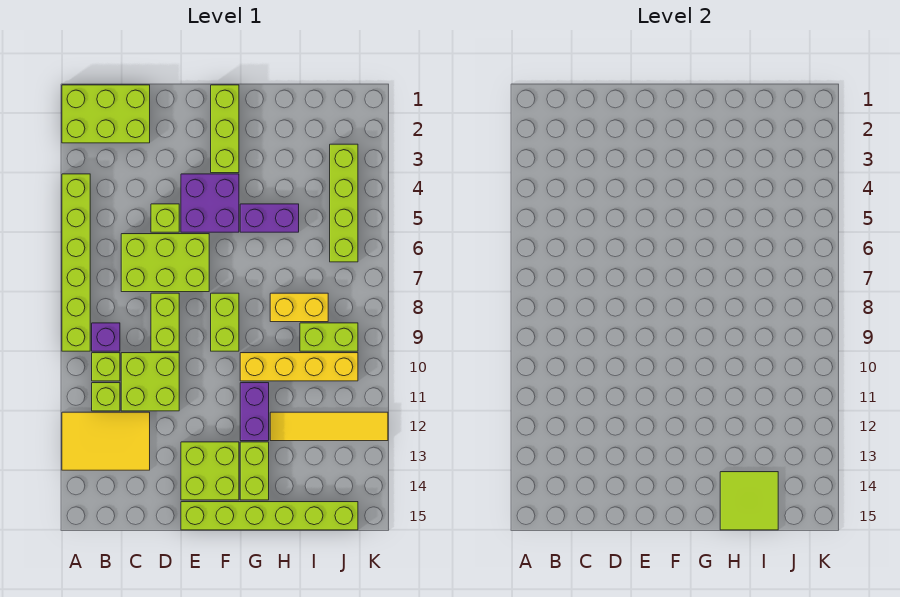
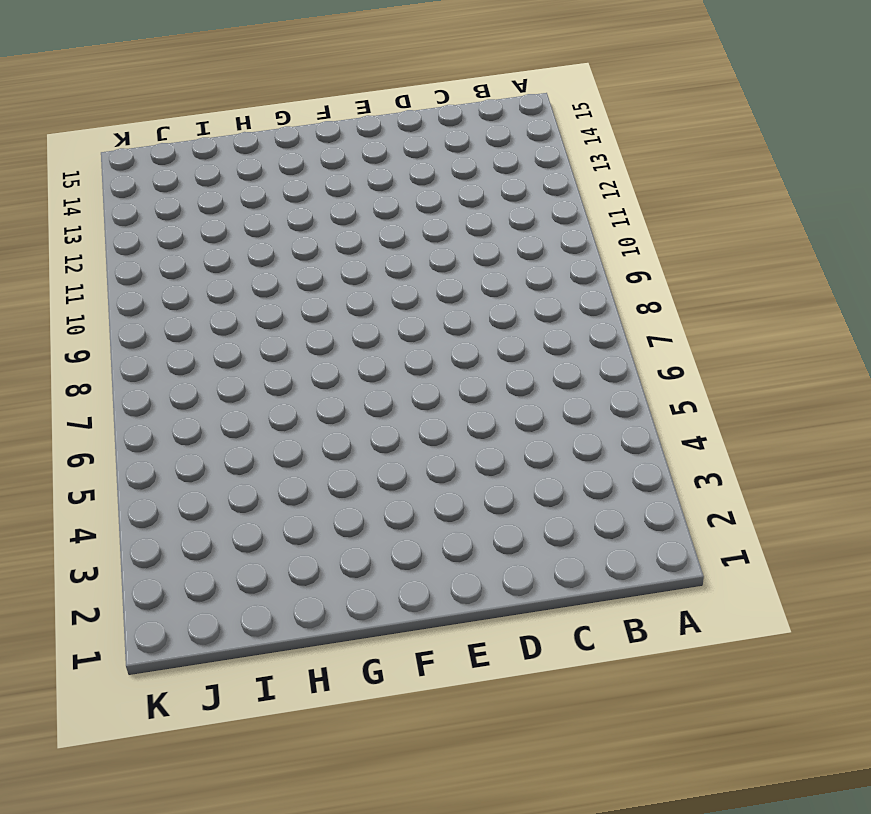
none -> lime 2x3 brick [62,85,150,143]
none -> lime 1x6 brick [62,174,90,351]
none -> yellow 2x3 tile [62,412,150,470]

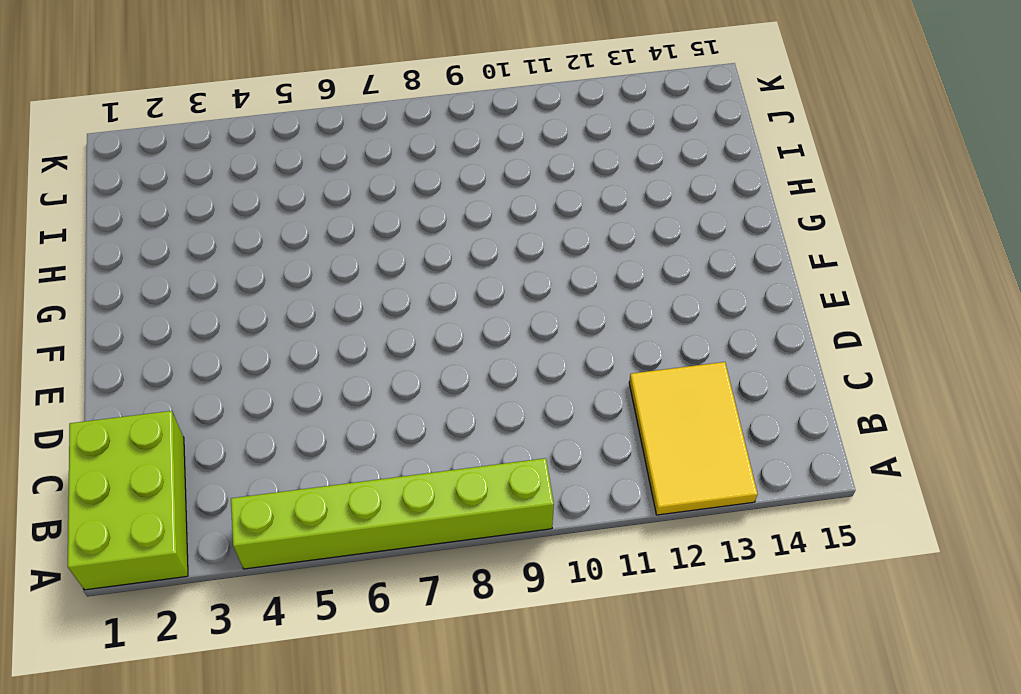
none -> purple 1x1 brick [92,323,120,351]
none -> lime 1x1 brick [92,353,120,381]
none -> lime 1x1 brick [92,383,120,411]

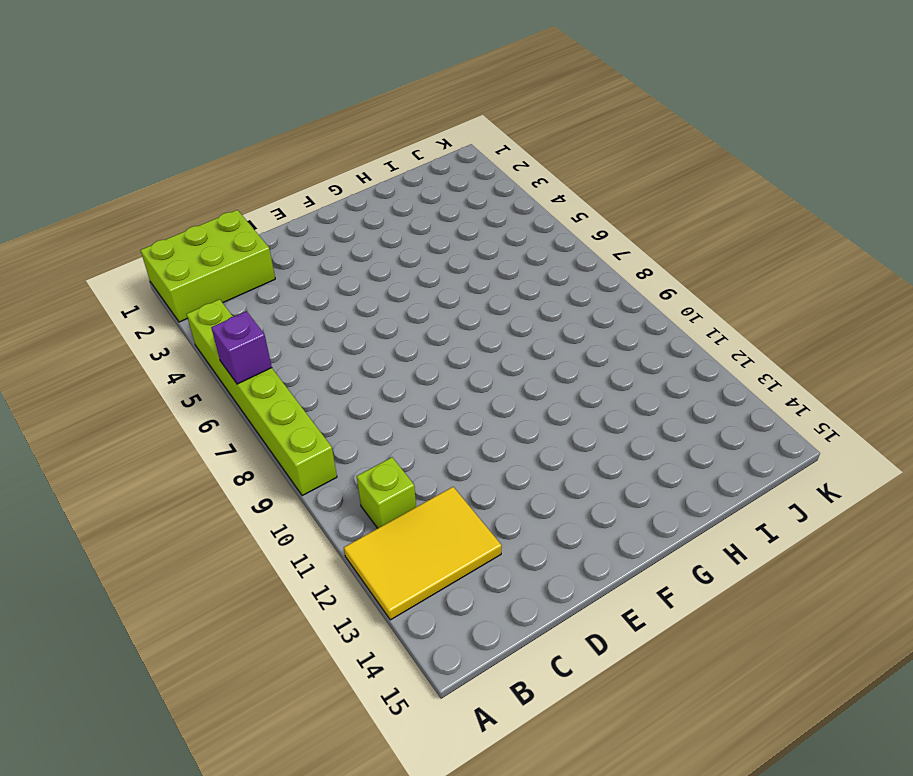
purple 1x1 brick [211,311,272,384] -> purple 1x1 brick moved to [92,323,120,351]
none -> lime 1x1 brick [92,353,120,381]
none -> lime 2x3 brick [121,234,209,292]
none -> lime 2x2 brick [121,353,179,411]

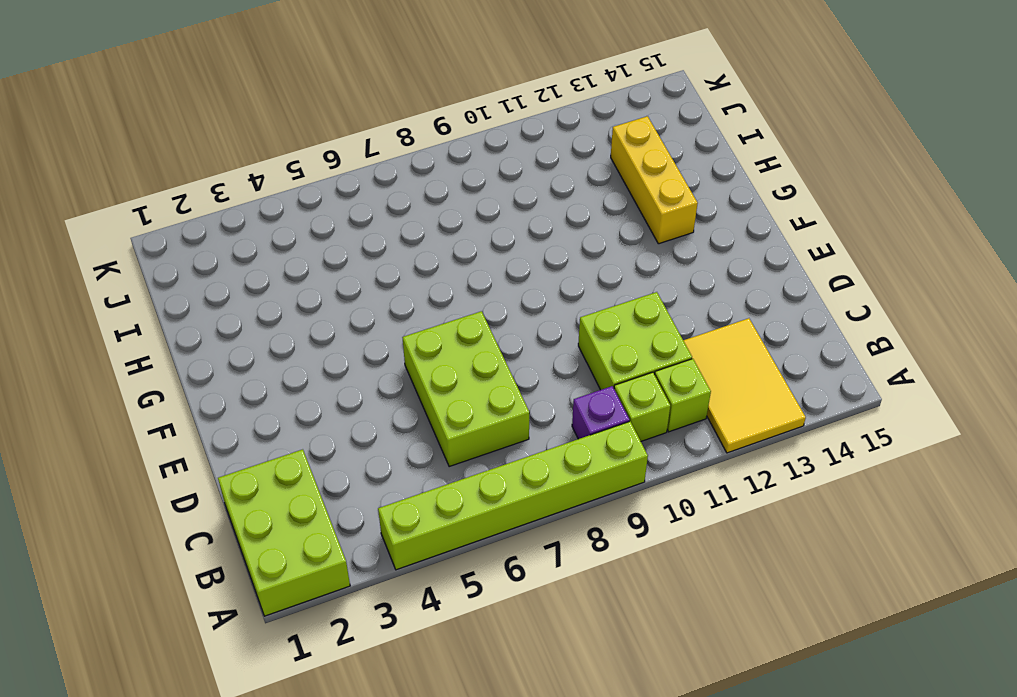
yellow 1x3 brick [611,116,698,244] -> lime 1x2 brick [240,442,269,500]
none -> lime 1x1 brick [151,204,179,232]
none -> lime 1x2 brick [151,293,179,351]
none -> purple 2x2 brick [181,174,239,232]

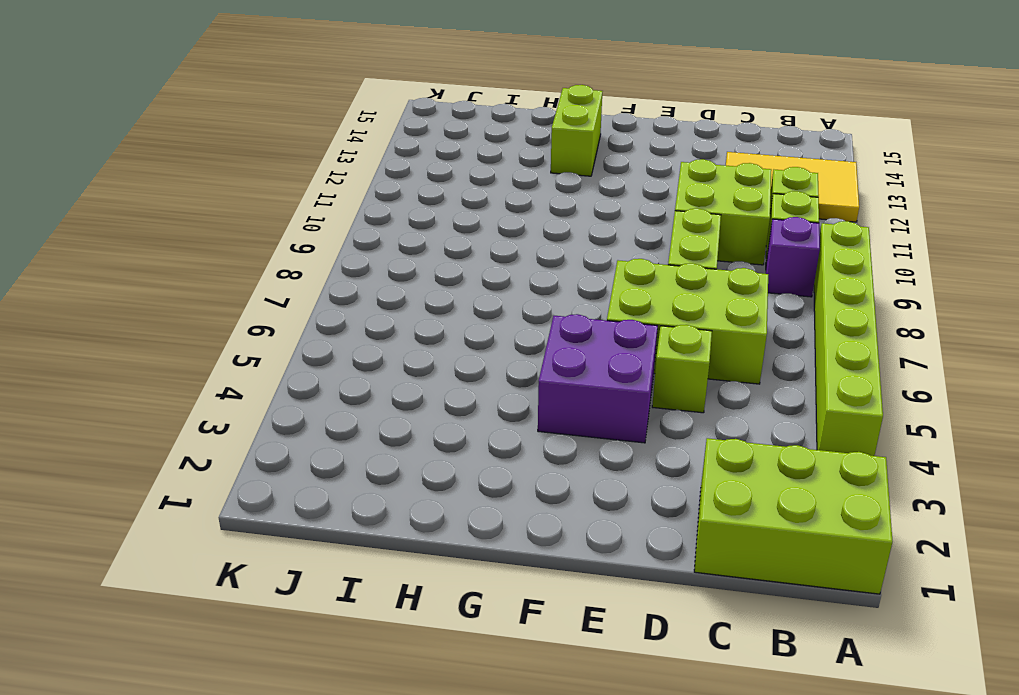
none -> lime 2x2 brick [181,442,239,500]
none -> lime 1x6 brick [181,502,358,530]
none -> lime 1x3 brick [211,85,239,173]

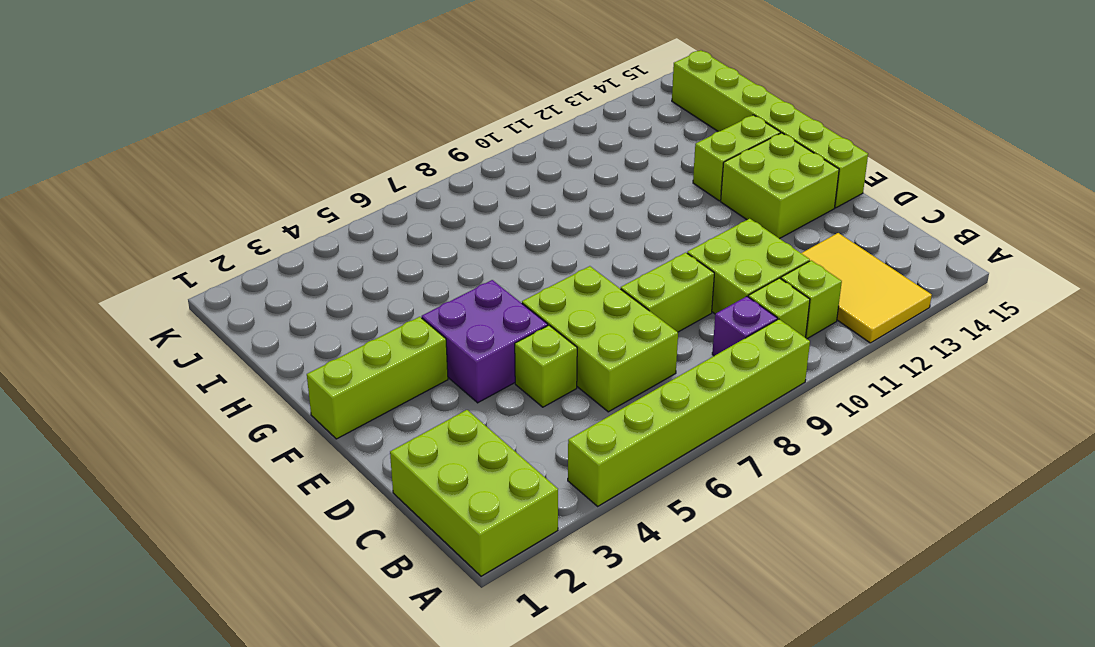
none -> lime 1x2 brick [211,293,239,351]
none -> purple 1x2 brick [240,204,299,232]
none -> yellow 1x4 brick [240,353,358,381]

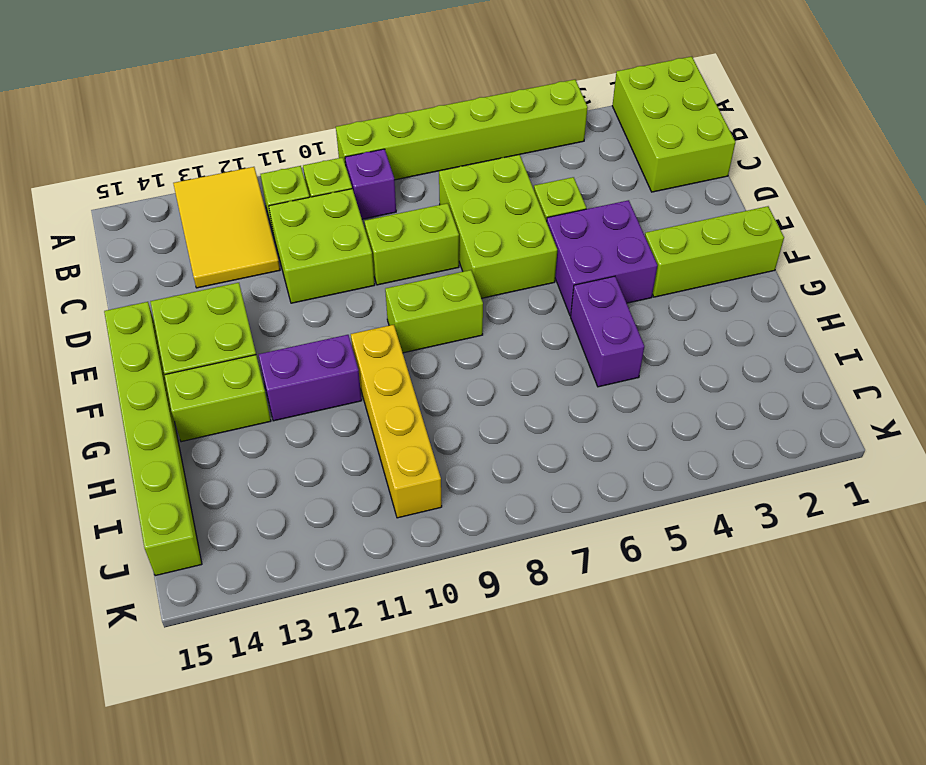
none -> yellow 1x2 brick [270,293,328,322]
none -> yellow 1x4 tile [270,412,388,441]
none -> lime 1x2 brick [300,323,358,351]

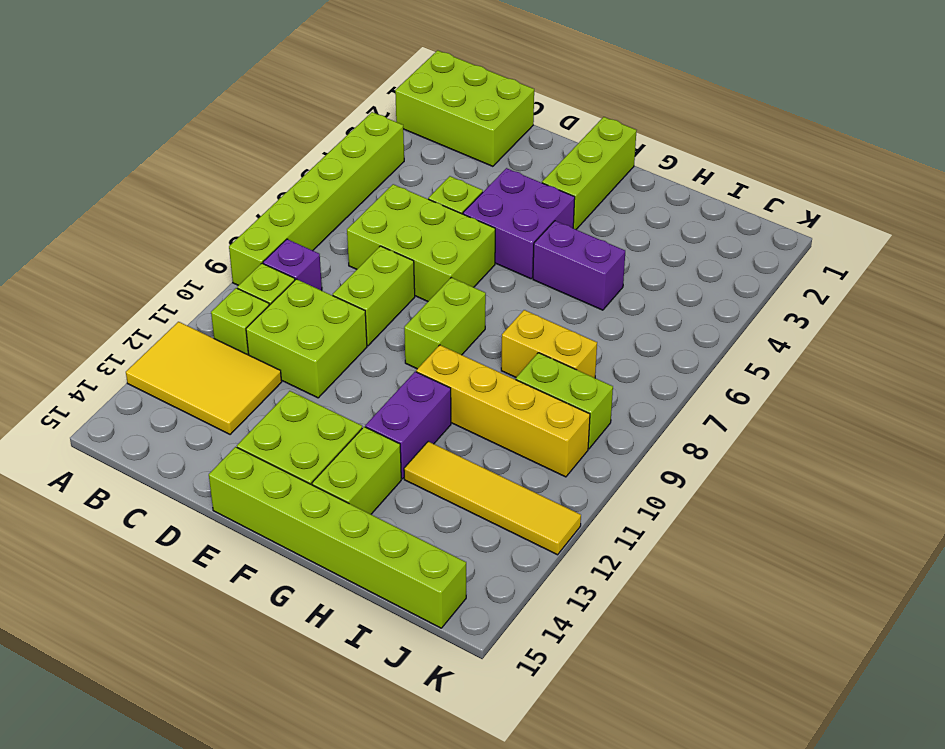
none -> lime 1x4 brick [330,144,358,262]
none -> lime 2x2 tile [720,472,778,530]

